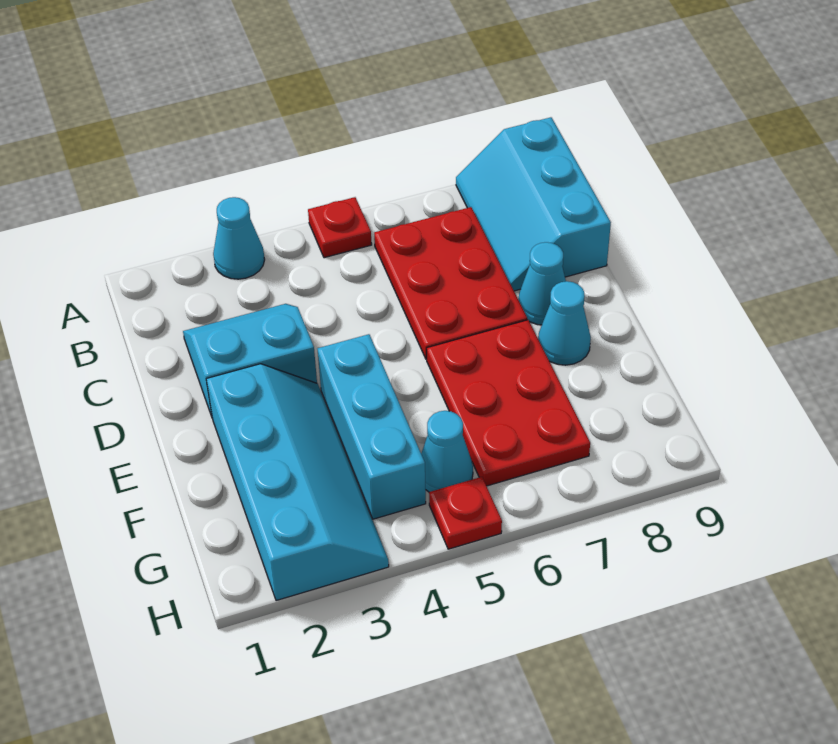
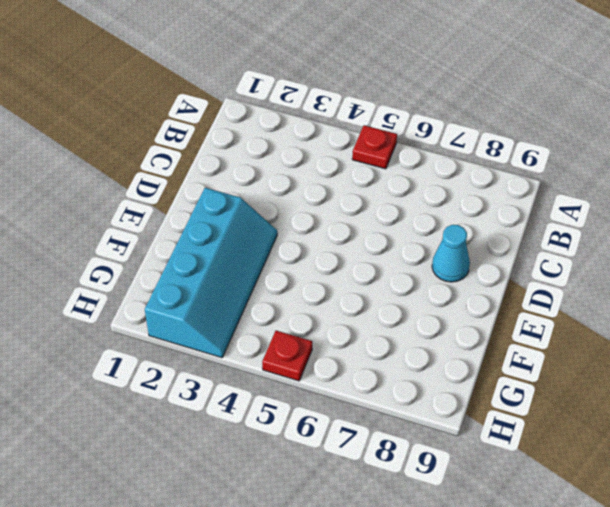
none -> cyan 1x1 cone [213,197,265,279]
none -> cyan 2x3 slope [456,117,611,291]
none -> red 2x3 plate [374,207,527,359]

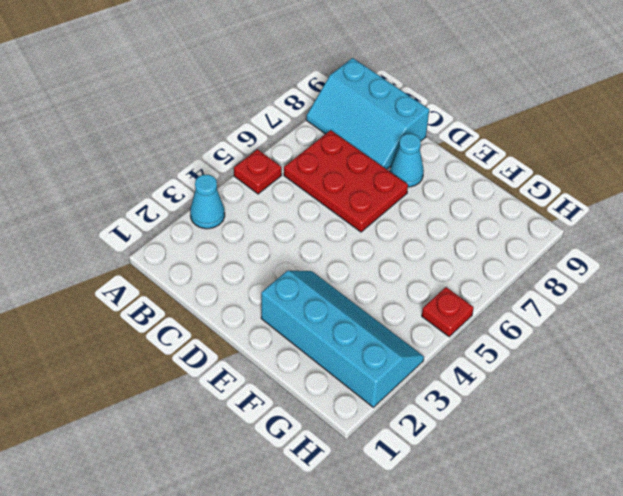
none -> cyan 2x2 slope [183,304,317,419]
none -> cyan 1x3 brick [317,334,426,519]
none -> red 2x3 plate [427,320,590,486]

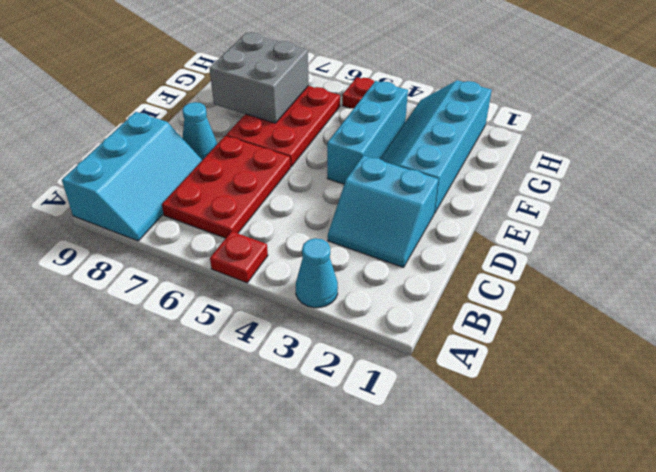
grey 2x2 brick [209,33,309,123] -> none
none -> cyan 1x1 cone [538,281,591,365]
none -> cyan 1x1 cone [421,411,473,492]

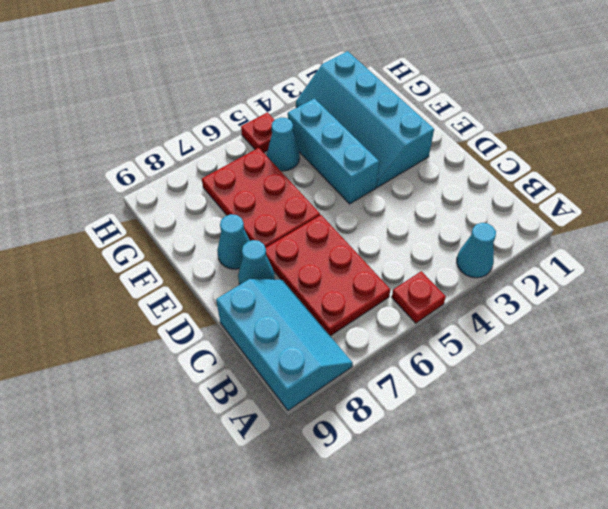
none -> cyan 2x2 slope [183,304,317,419]

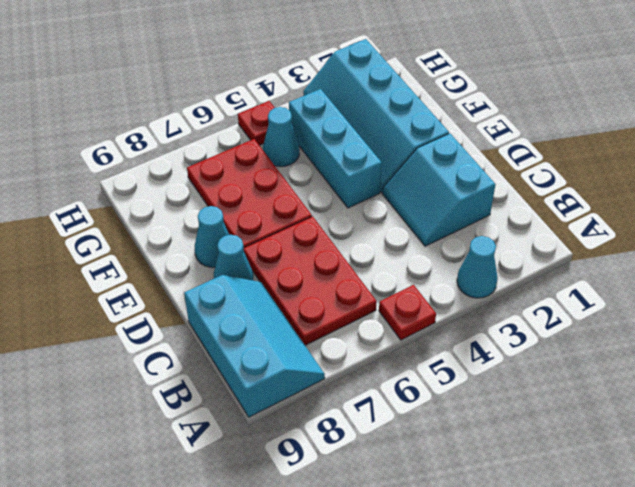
cyan 2x2 slope [382,133,495,246] -> cyan 2x2 slope turned to [183,304,317,419]

